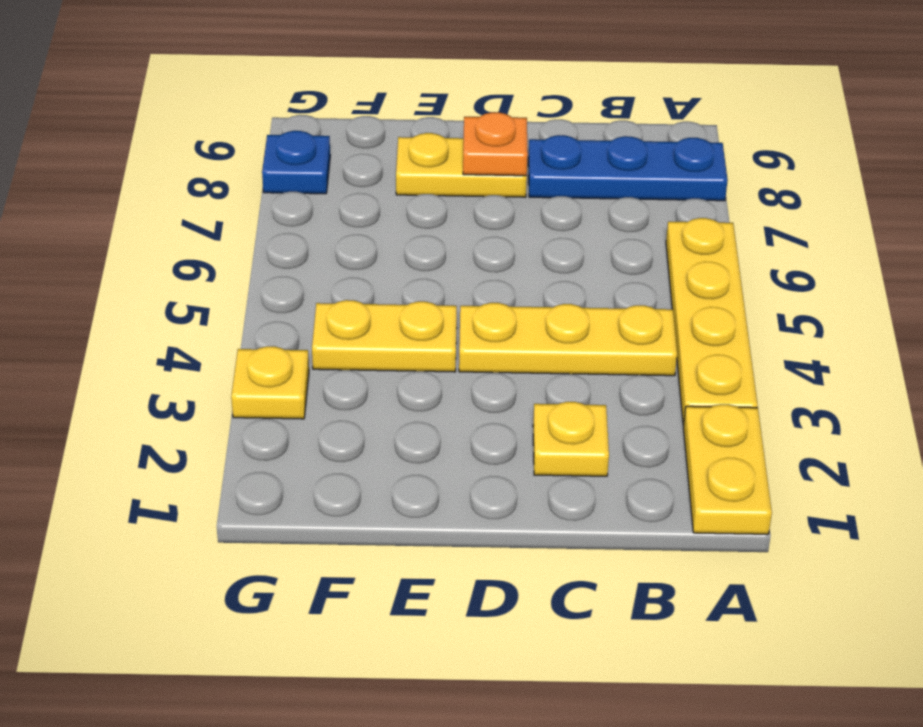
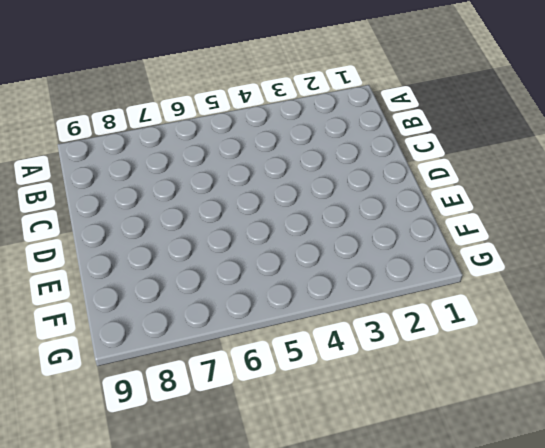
none -> yellow 1x2 plate [683,404,772,534]
none -> yellow 1x4 plate [666,218,758,425]

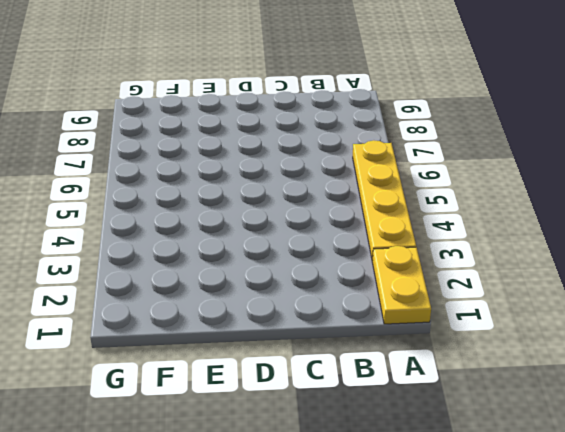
none -> blue 1x3 plate [528,135,728,201]
none -> yellow 1x3 plate [459,303,677,376]

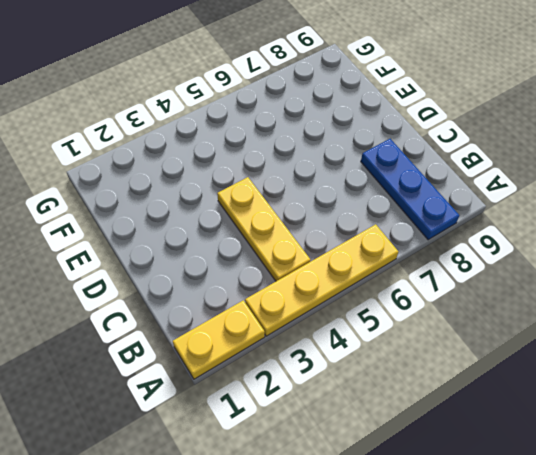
none -> yellow 1x1 plate [533,402,609,476]
none -> yellow 1x2 plate [396,133,527,197]

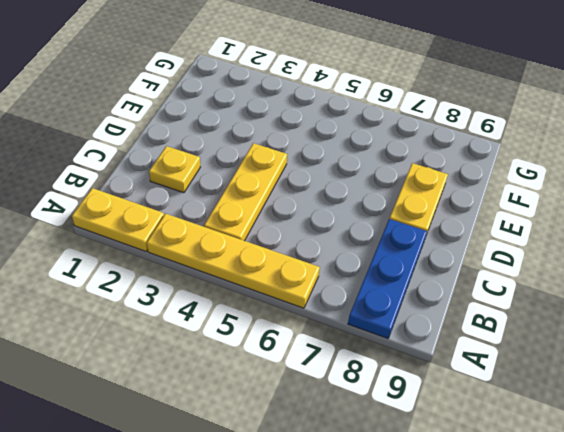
none -> yellow 1x2 plate [312,300,457,372]
none -> yellow 1x1 plate [231,346,309,419]

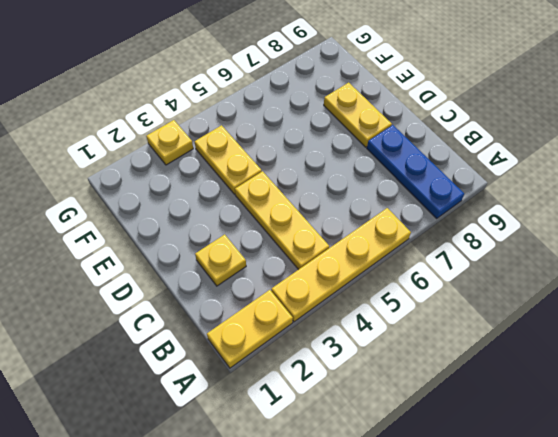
none -> blue 1x1 plate [262,131,330,194]
none -> orange 1x1 plate [463,112,528,176]

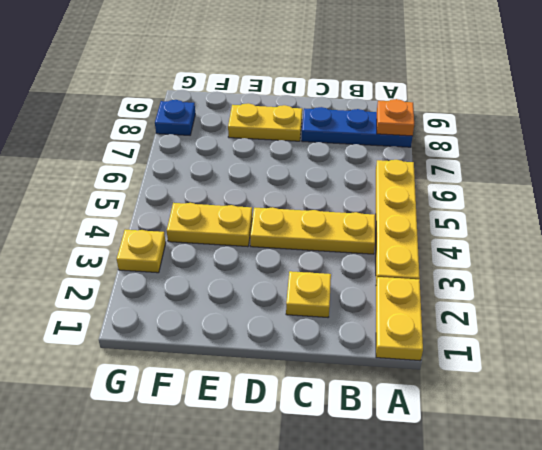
orange 1x1 plate [377,99,414,136] -> orange 1x1 plate moved to [463,112,528,176]

